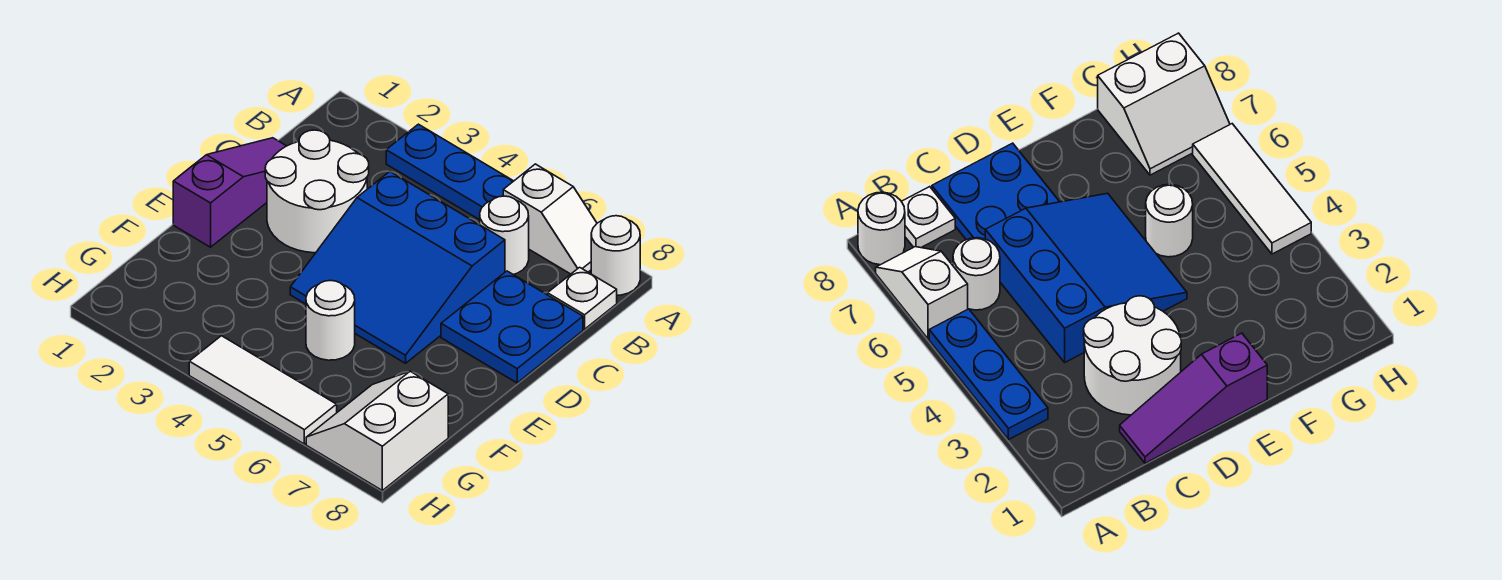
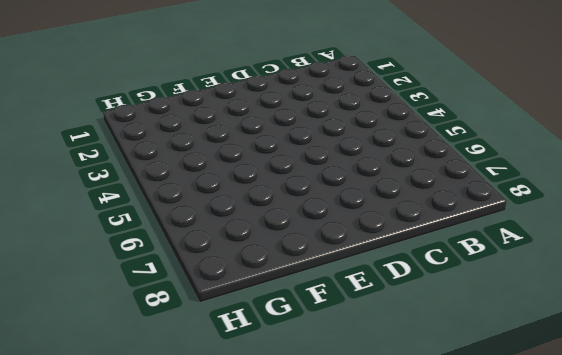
none -> blue 1x3 plate [386,124,513,220]
none -> white 1x2 slope [503,164,597,274]
none -> white 1x1 round brick [591,216,640,295]

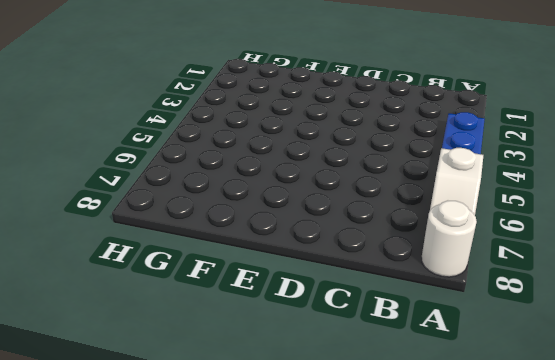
none -> white 1x1 round brick [480,196,529,275]
none -> white 1x1 plate [548,267,617,329]
none -> purple 1x3 slope [173,138,286,247]

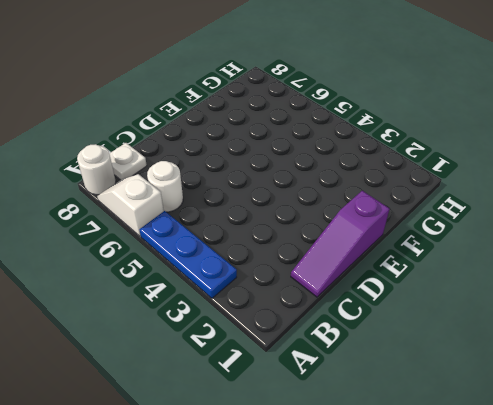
none -> white 2x2 round brick [265,130,369,253]
none -> blue 3x3 slope [290,172,505,363]
none -> blue 2x2 plate [441,271,583,383]

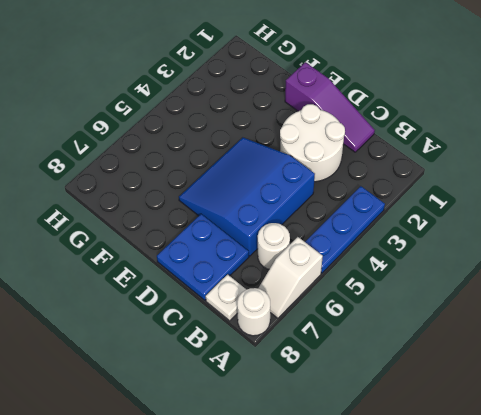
none -> white 1x1 round brick [306,281,355,360]
none -> white 2x2 slope [306,371,448,490]
none -> white 1x3 tile [189,336,337,444]

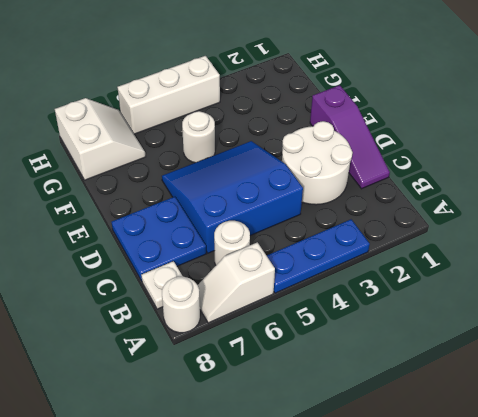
white 1x3 brick [117,56,220,134] -> white 1x3 tile [189,336,337,444]

